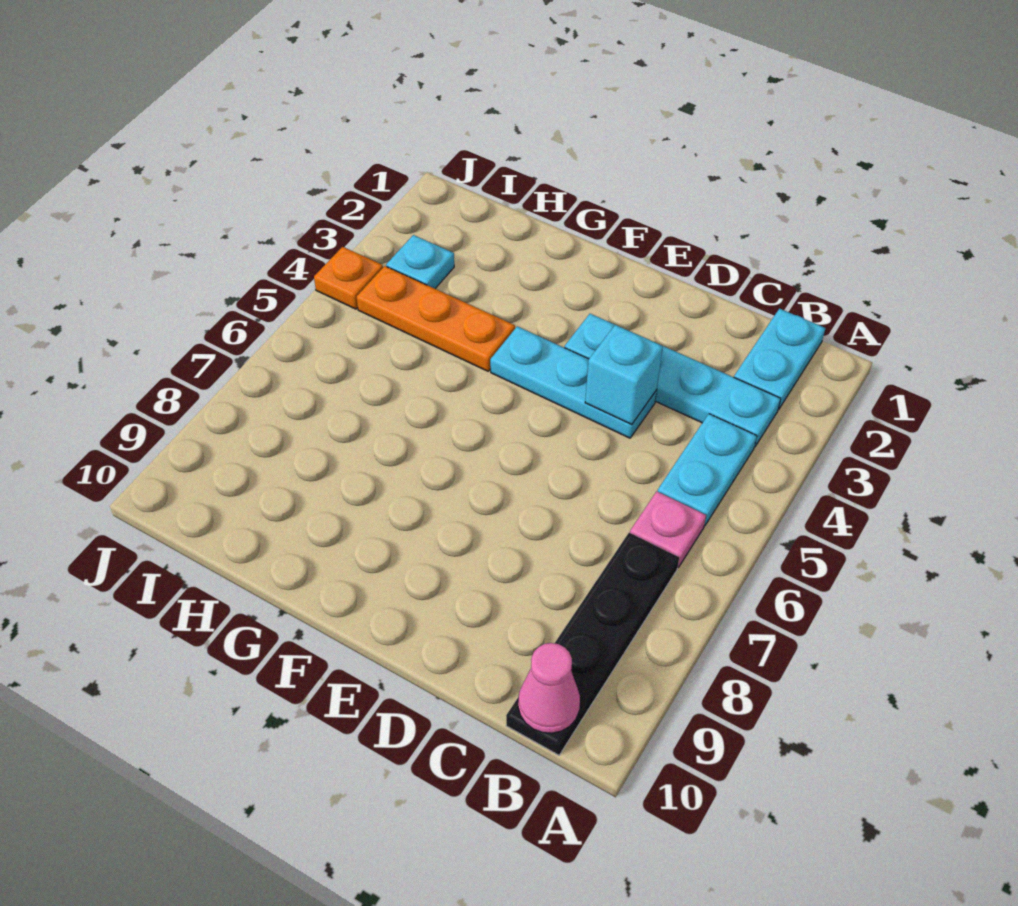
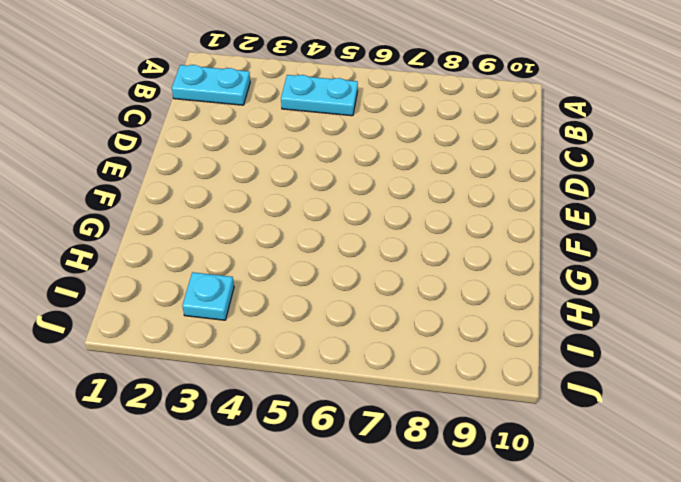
none -> cyan 1x4 plate [565,314,781,447]
none -> pink 1x1 plate [630,491,706,567]

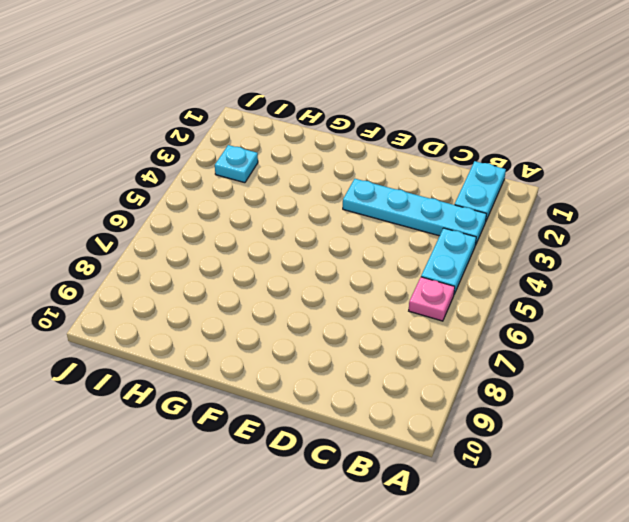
none -> black 1x4 plate [506,533,679,755]
none -> cyan 1x3 plate [490,326,657,438]

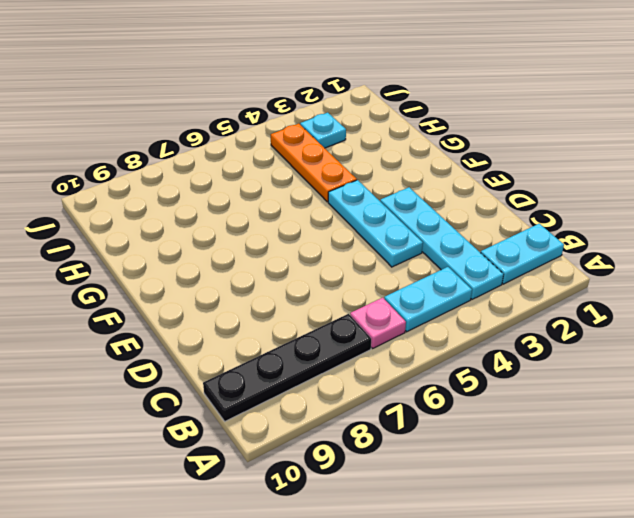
none -> orange 1x1 plate [314,247,383,309]
none -> pink 1x1 cone [518,643,580,733]

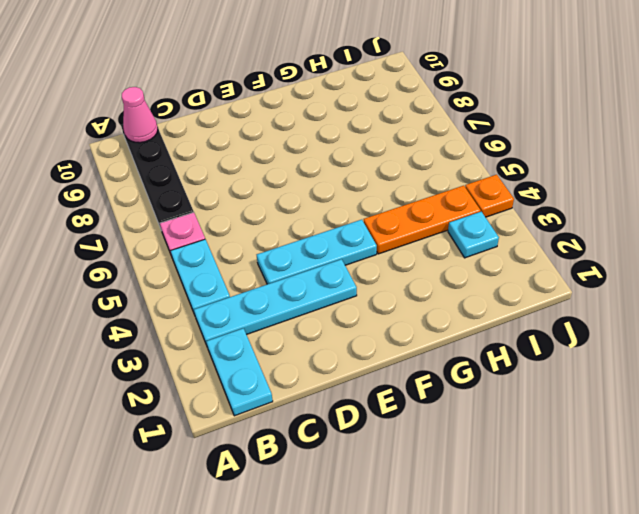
none -> cyan 1x1 brick [585,325,663,425]

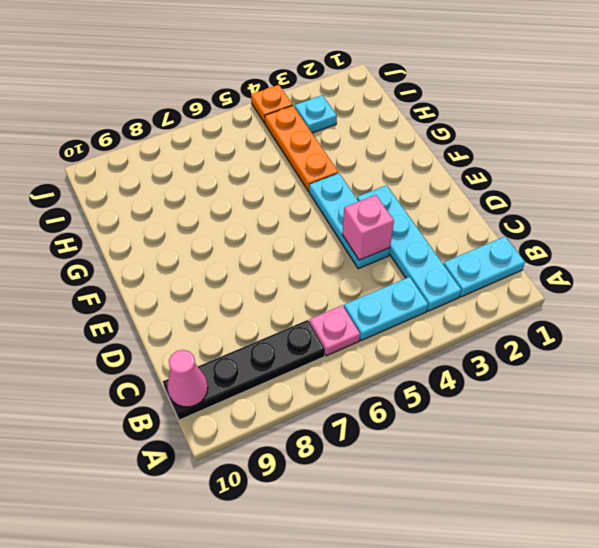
pink 1x1 brick [342,195,394,260] -> cyan 1x1 brick [585,325,663,425]

